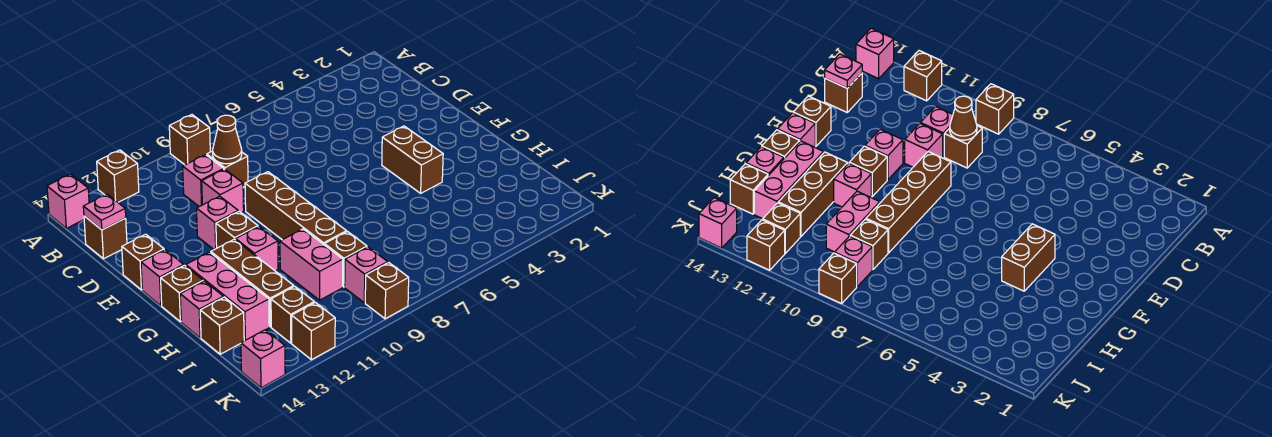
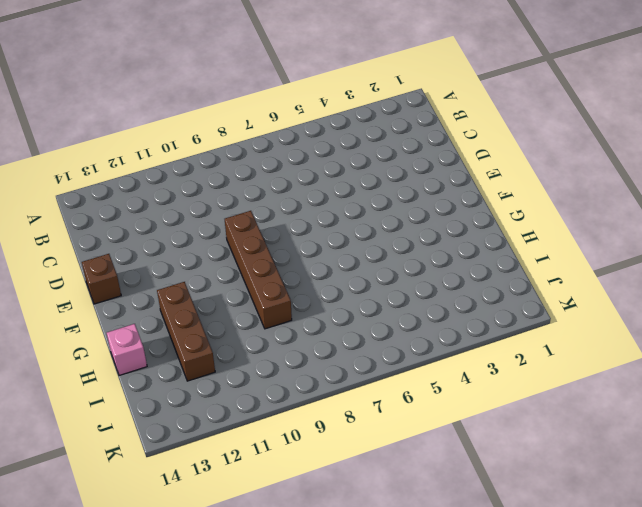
none -> brown 1x1 brick [169,115,210,165]
none -> brown 1x1 brick [97,150,139,202]
none -> pink 1x1 brick [47,174,89,228]

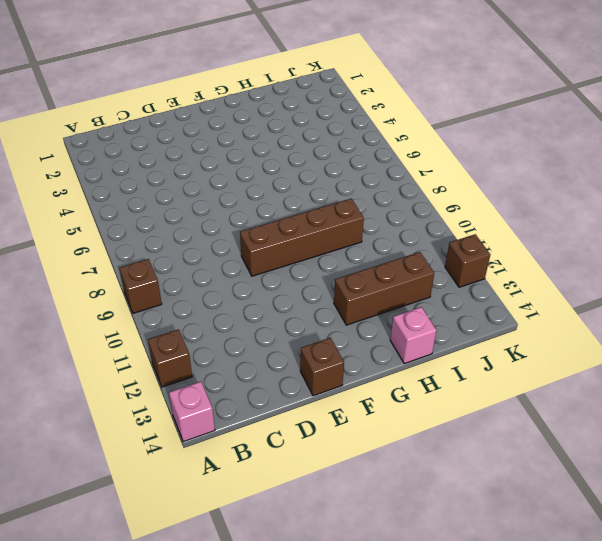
none -> brown 1x1 brick [207,151,248,187]
none -> pink 1x1 brick [183,155,224,207]
none -> brown 1x1 brick [84,216,127,259]

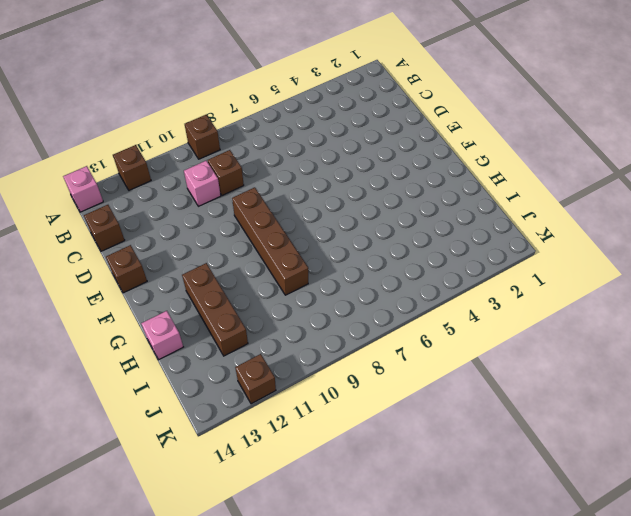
none -> pink 1x1 brick [202,169,244,213]
none -> pink 1x1 brick [197,196,238,250]
none -> brown 1x2 brick [382,126,443,193]

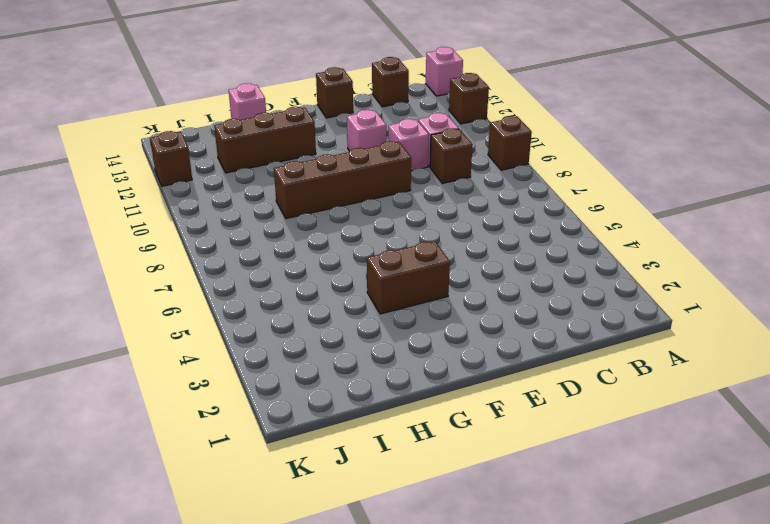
none -> brown 1x1 brick [216,211,258,248]
none -> pink 1x1 brick [141,250,184,306]
none -> pink 1x1 brick [236,227,278,271]

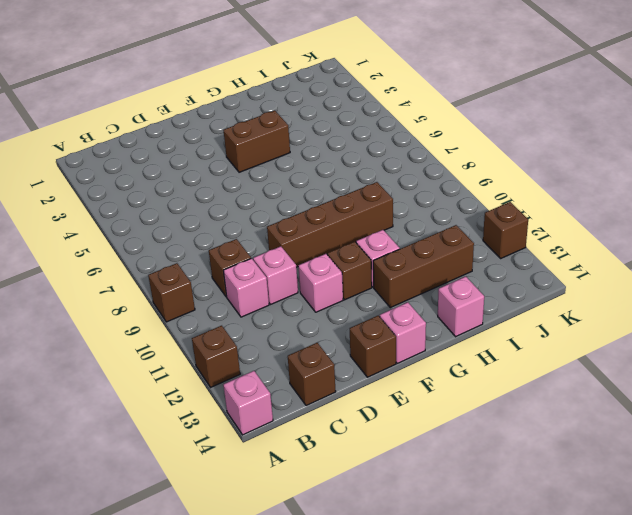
none -> pink 1x3 brick [186,252,269,340]
none -> brown 1x1 brick [161,265,203,322]
none -> pink 1x2 brick [280,229,343,300]

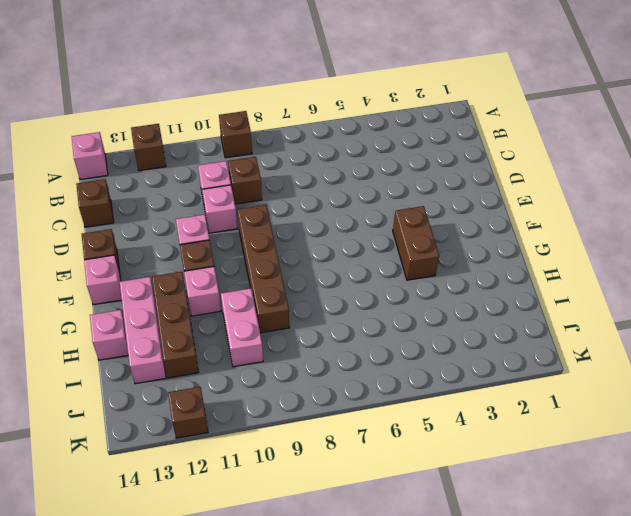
none -> brown 1x1 brick [161,265,203,322]
none -> brown 1x1 brick [325,232,367,287]
none -> brown 1x1 brick [200,297,244,354]

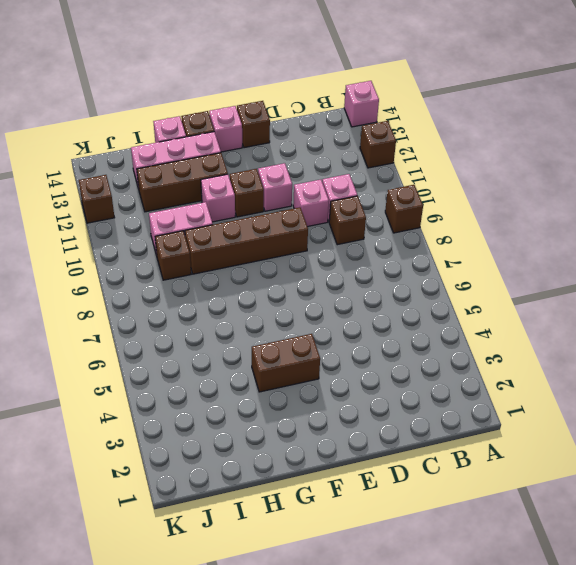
none -> brown 1x1 brick [84,216,127,259]
none -> brown 1x1 brick [200,297,244,354]
none -> pink 1x1 brick [345,247,388,303]

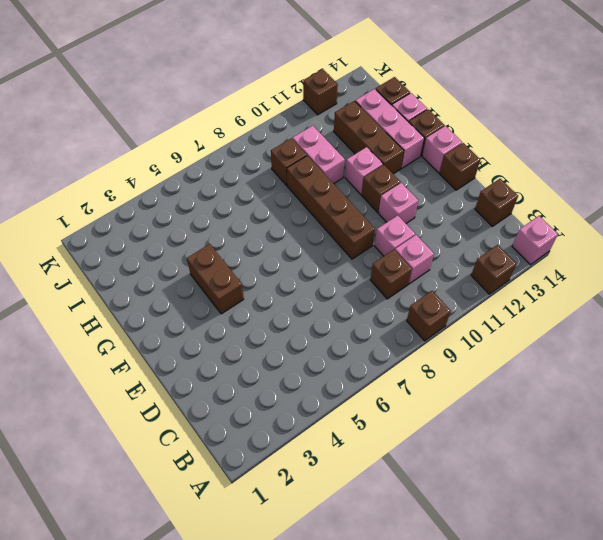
none -> pink 1x1 brick [345,247,388,303]
none -> brown 1x1 brick [271,286,314,343]
none -> brown 1x1 brick [365,263,409,319]

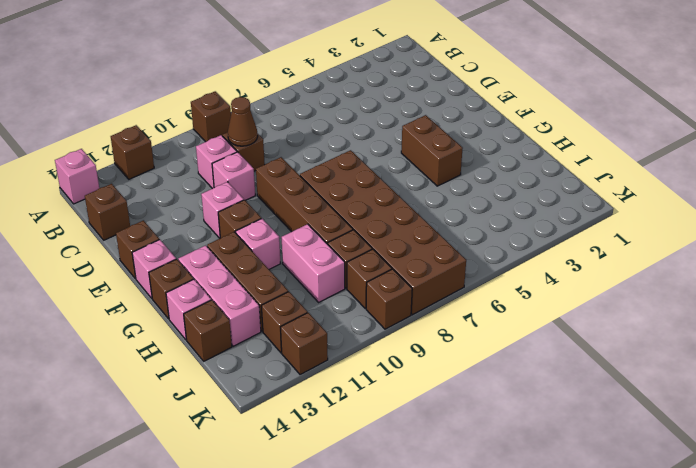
brown 2x6 brick [300,150,466,315] -> none
brown 1x1 brick [347,249,392,309] -> pink 1x1 brick [345,247,388,303]
none -> pink 1x1 brick [241,330,285,388]
none -> pink 1x1 plate [83,194,126,230]

